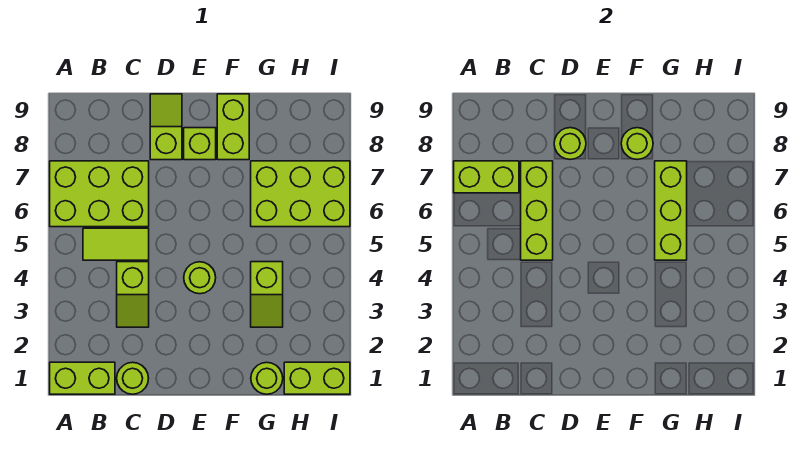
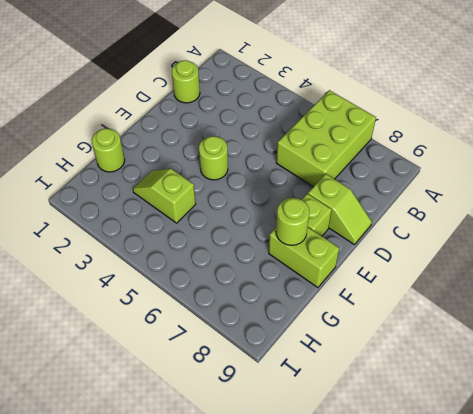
none -> lime 1x2 brick [50,362,115,394]
none -> lime 1x2 tile [83,228,149,260]
none -> lime 1x2 slope [117,262,149,327]

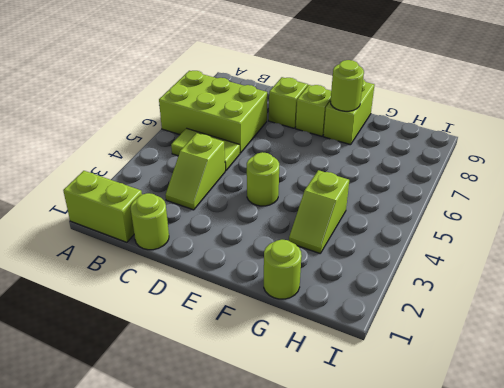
none -> lime 2x3 brick [251,161,350,227]
none -> lime 1x2 brick [284,362,350,394]
none -> lime 1x2 brick [454,161,519,193]

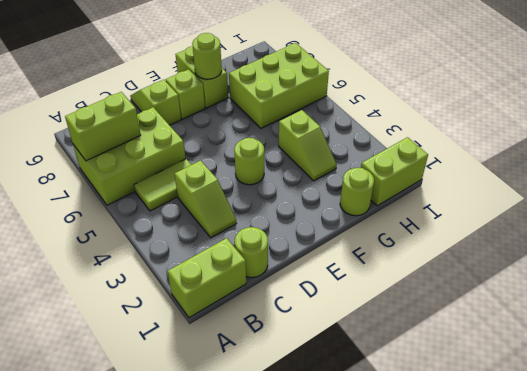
none -> lime 1x3 brick [521,161,553,260]
none -> lime 1x1 round brick [554,128,586,159]
none -> lime 1x3 brick [655,161,687,260]

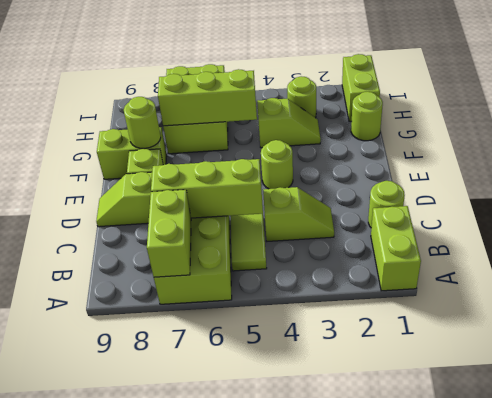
lime 1x1 round brick [287,76,316,118] -> lime 1x1 round brick moved to [554,128,586,159]

